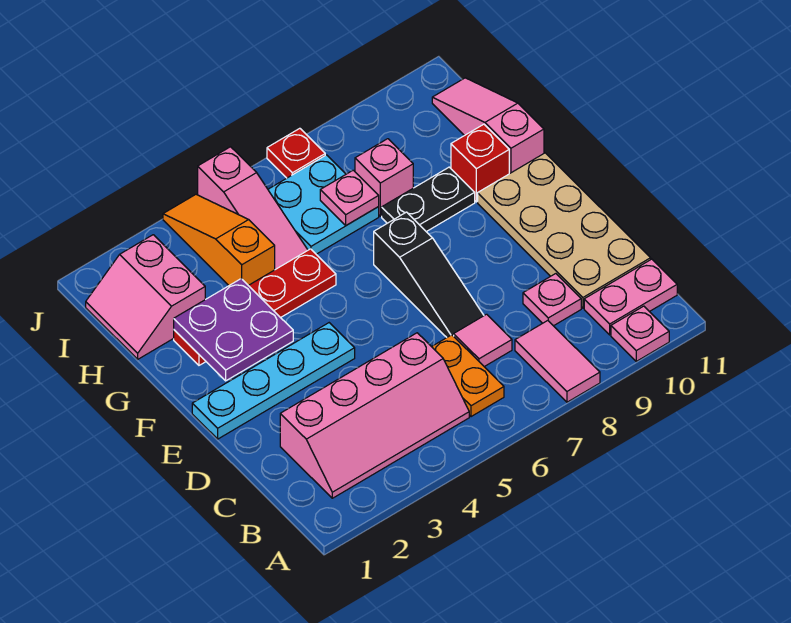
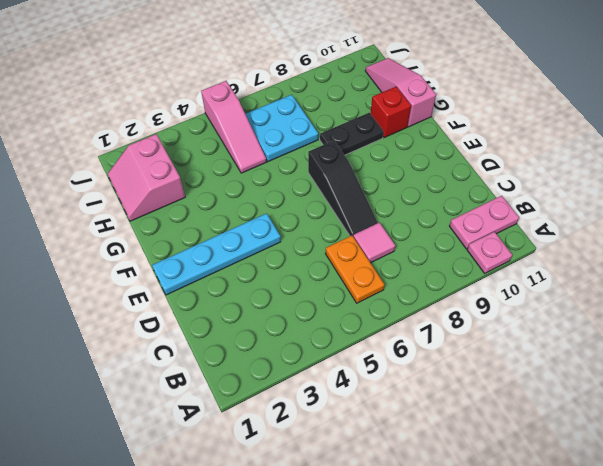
none -> pink 1x2 tile [515,321,600,402]
none -> pink 2x4 slope [280,333,469,498]
none -> pink 1x1 plate [523,274,581,326]

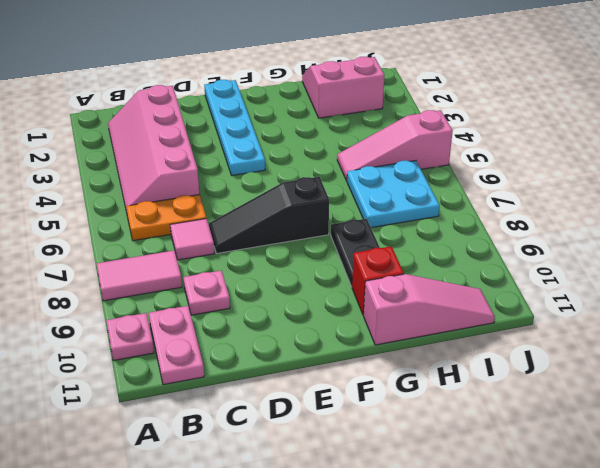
none -> tan 2x4 plate [478,153,651,308]
none -> red 1x4 plate [174,249,336,365]
none -> orange 1x3 slope [163,195,275,285]

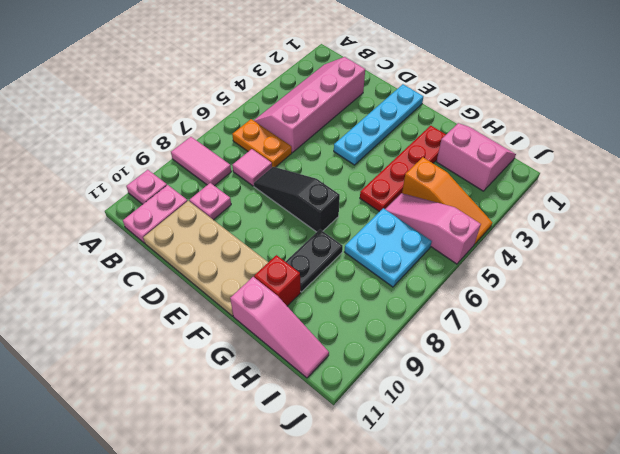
none -> pink 1x1 brick [355,139,413,216]
none -> red 1x1 plate [267,128,325,178]
none -> purple 2x2 plate [174,279,293,381]

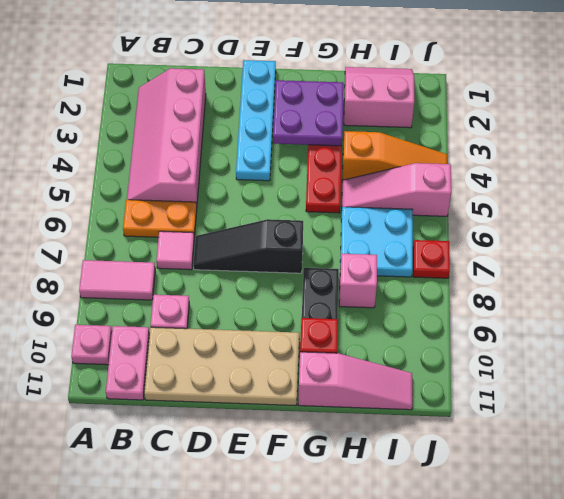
none -> pink 1x1 plate [320,170,379,225]

